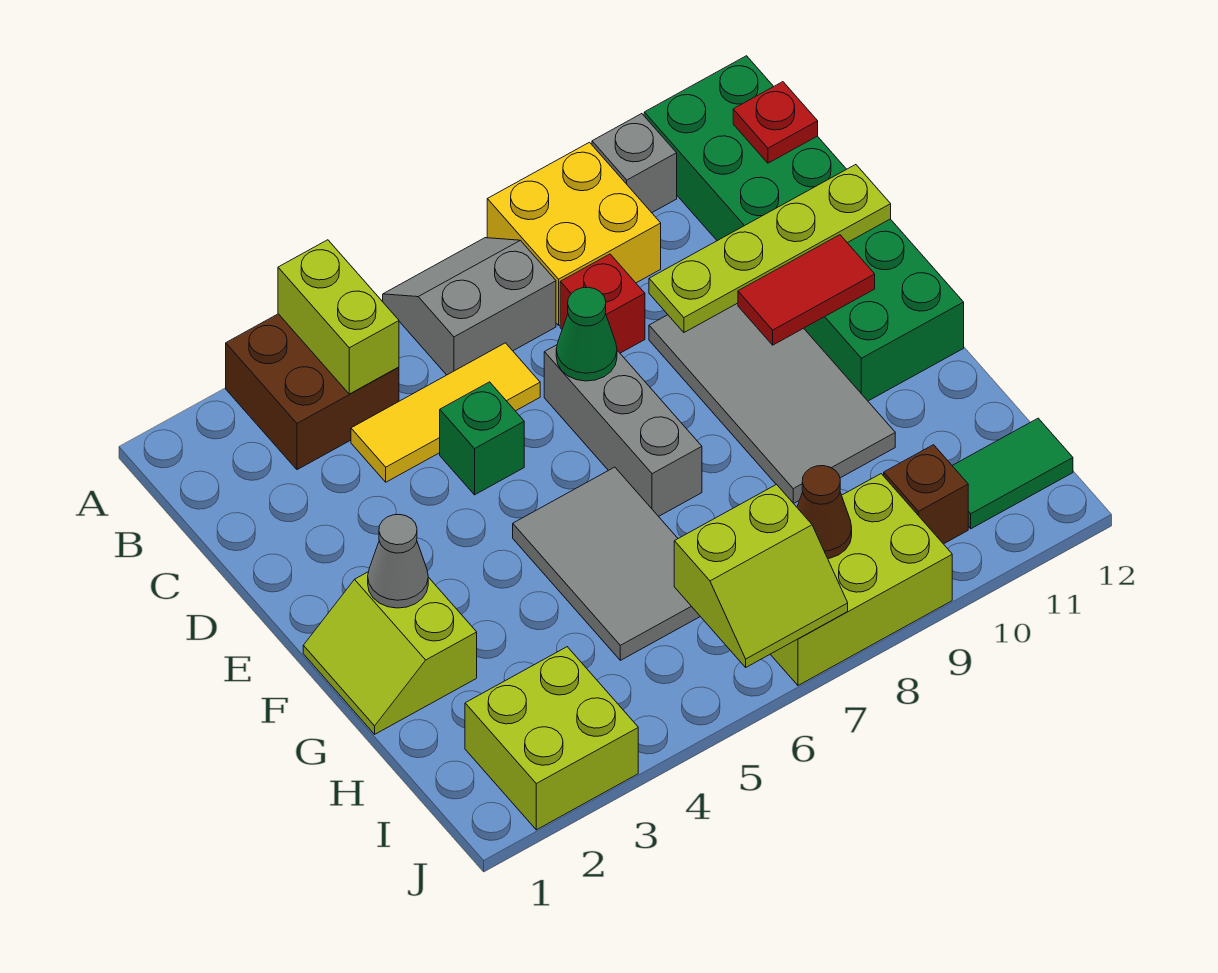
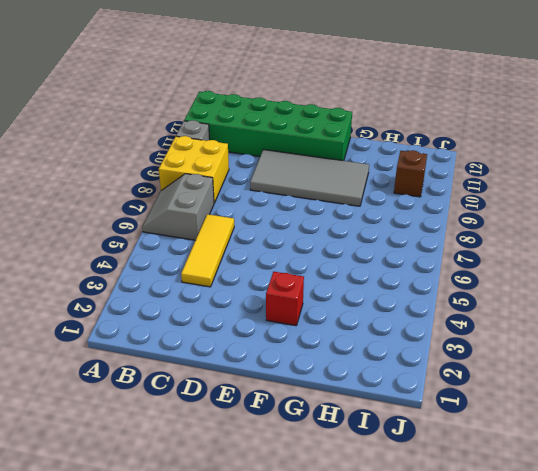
red 1x1 brick [266,272,304,326] -> red 1x1 brick moved to [560,254,645,353]
none -> brown 2x2 brick [226,314,399,470]
none -> green 1x1 brick [440,382,524,495]
none -> grey 1x3 brick [544,345,702,516]

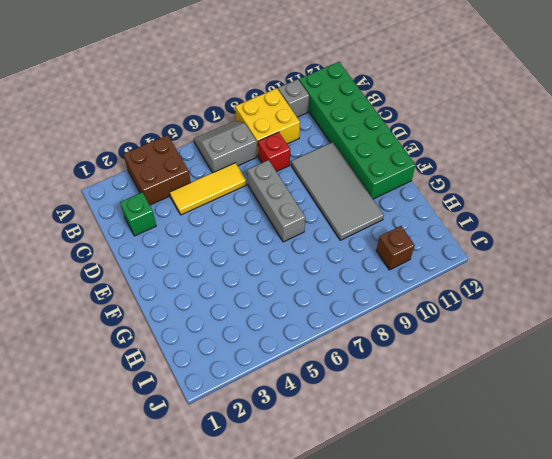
green 1x1 brick [120,192,156,236] -> green 1x1 brick moved to [440,382,524,495]
none -> lime 2x2 slope [303,572,477,734]
none -> grey 2x3 tile [513,467,700,660]
none -> lime 2x2 brick [465,647,638,830]

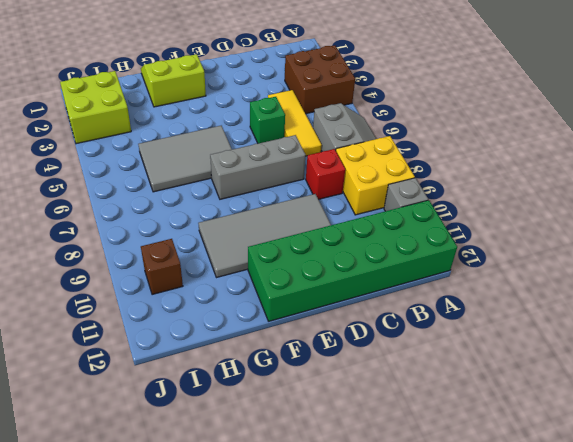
none -> lime 2x3 brick [770,474,952,685]
none -> green 1x2 tile [952,418,1073,529]
none -> lime 1x2 brick [278,240,399,394]

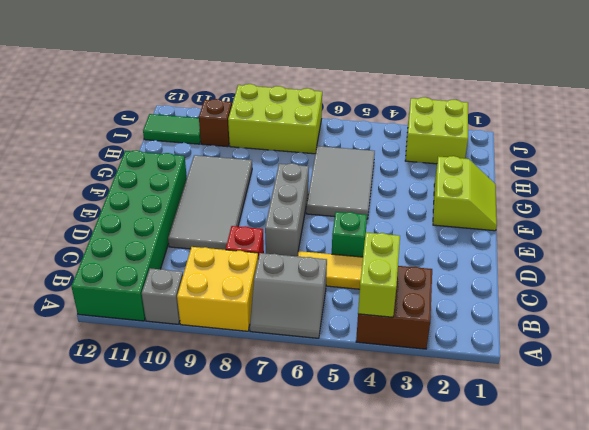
none -> red 1x1 plate [733,82,818,163]
none -> green 1x1 cone [556,287,617,381]
none -> lime 1x4 plate [649,165,891,332]

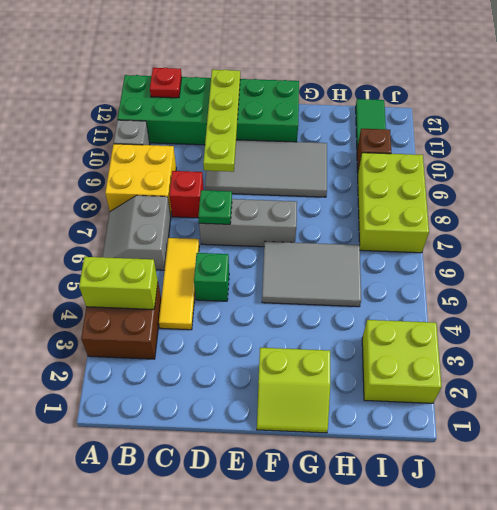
green 1x1 plate [198,190,232,224] -> green 1x1 cone [556,287,617,381]
none -> red 1x2 tile [738,235,875,345]
none -> grey 1x1 cone [368,514,428,608]
none -> lime 2x2 slope [674,484,848,667]

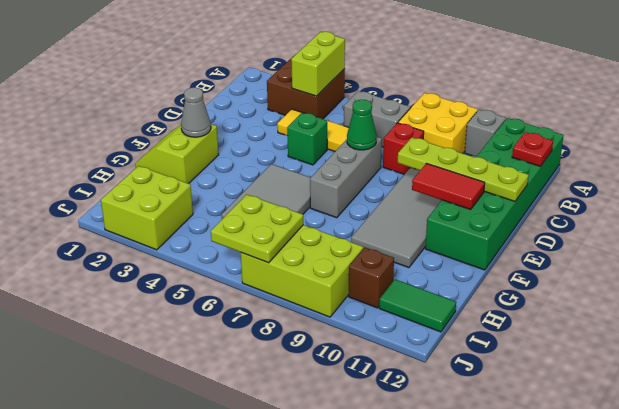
lime 2x2 plate [211,194,303,263] -> lime 2x2 slope [674,484,848,667]
none -> brown 1x1 cone [797,466,852,558]

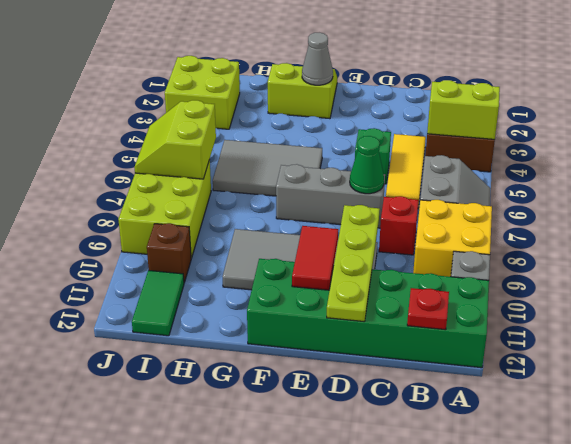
none -> brown 1x1 cone [797,466,852,558]

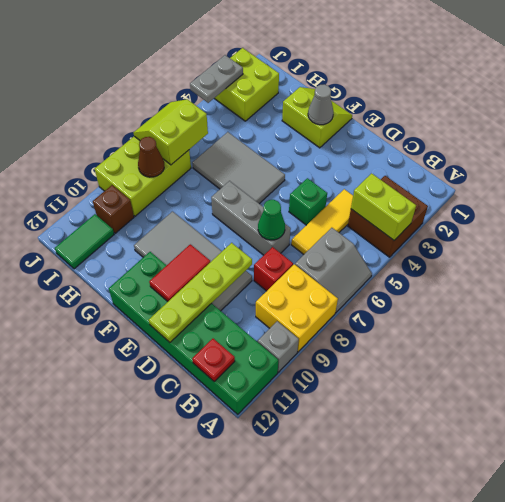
grey 1x2 plate [190,55,243,103] -> none

